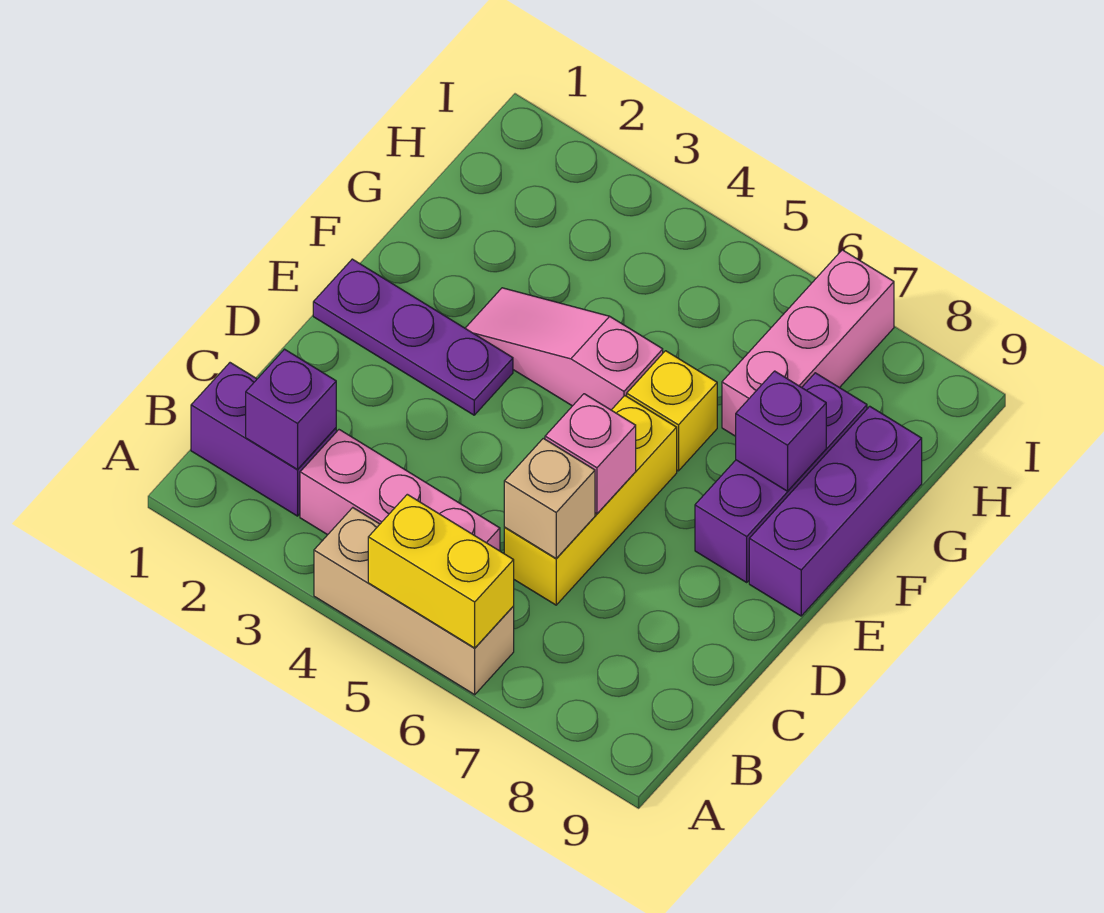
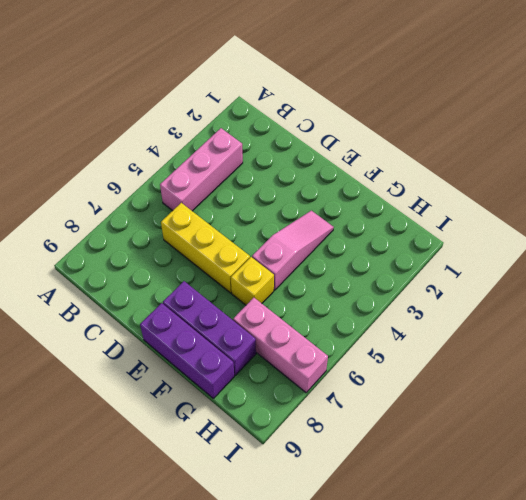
none -> tan 1x3 brick [314,508,514,695]
none -> purple 1x2 brick [191,363,336,516]
none -> purple 1x3 plate [313,259,513,415]

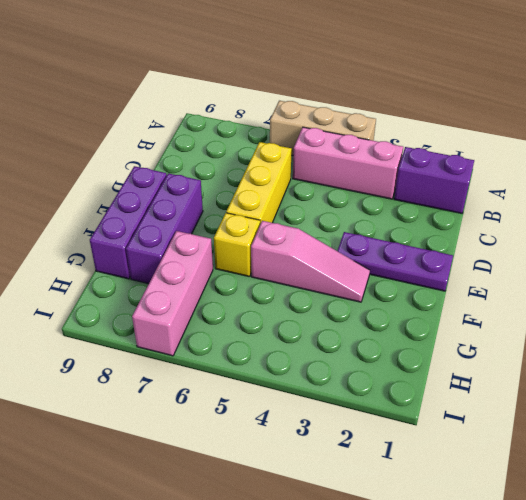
none -> yellow 1x2 brick [368,494,514,648]
none -> purple 1x1 brick [246,349,336,469]
none -> tan 1x1 brick [504,438,595,559]

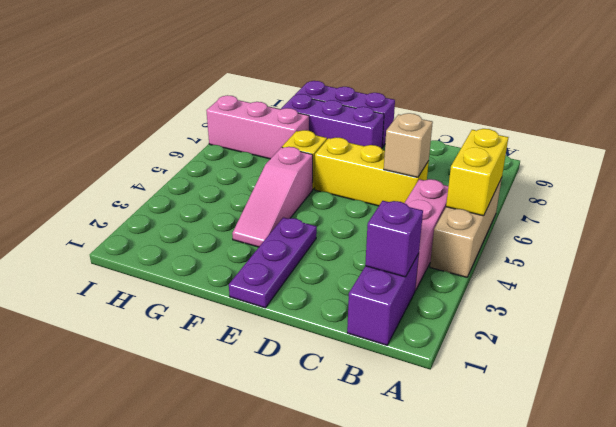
none -> pink 1x1 brick [545,394,636,514]
none -> purple 1x1 brick [736,371,826,491]

